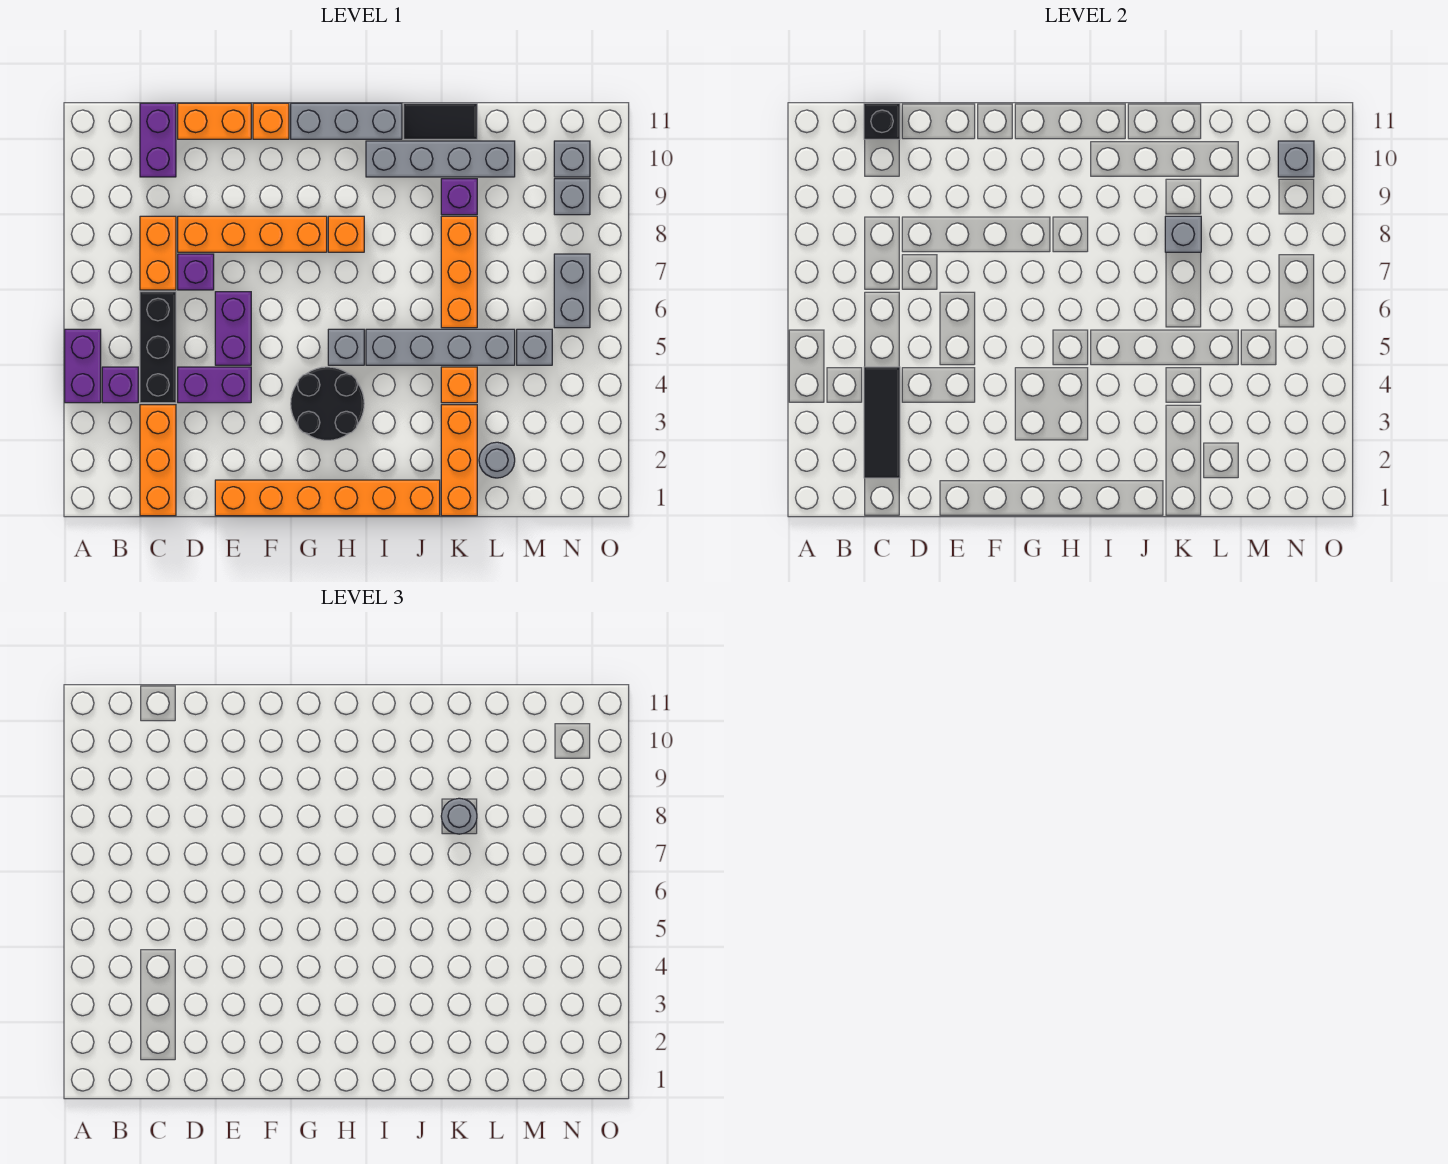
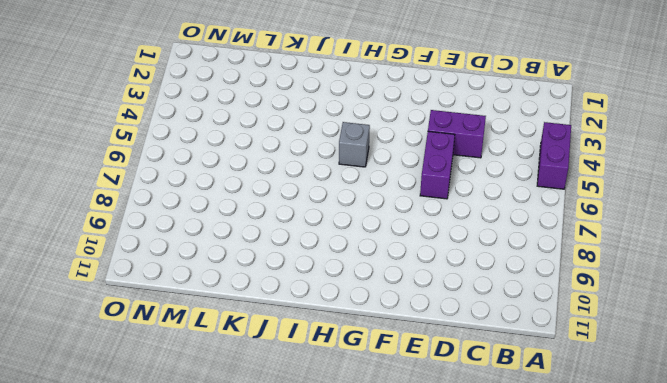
none -> purple 1x1 brick [102,367,138,403]
none -> orange 1x3 brick [140,405,176,516]
none -> black 1x3 brick [140,292,176,403]
none -> orange 1x2 brick [140,216,176,290]

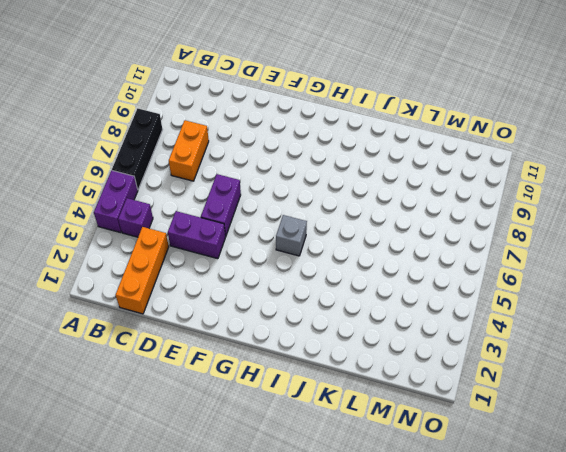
black 1x3 brick [112,109,163,189] -> black 1x3 brick moved to [140,292,176,403]
none -> purple 1x2 brick [140,103,176,177]
none -> purple 1x1 brick [178,254,214,290]
none -> orange 1x4 brick [178,216,327,252]
none -> orange 1x2 brick [178,103,251,139]

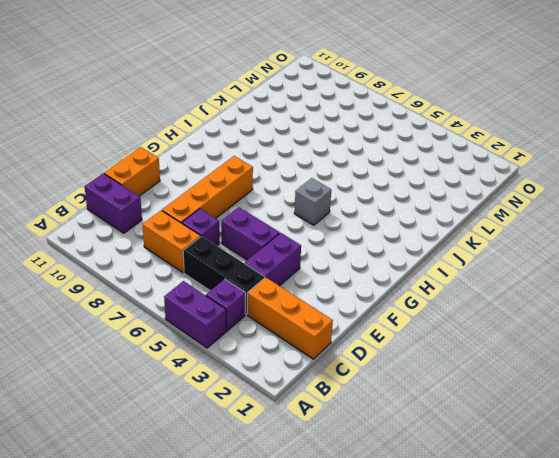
none -> orange 1x6 brick [215,480,440,516]
none -> orange 1x1 brick [253,103,289,139]
none -> black 2x2 round brick [291,367,364,440]
none -> grey 1x3 brick [291,103,402,139]

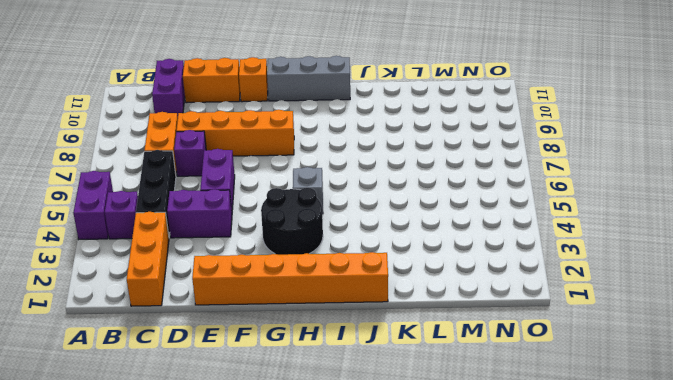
none -> orange 1x1 brick [328,216,364,252]
none -> grey 1x4 brick [366,329,515,365]
none -> grey 1x4 brick [366,141,515,177]
none -> black 1x2 tile [404,103,477,139]

